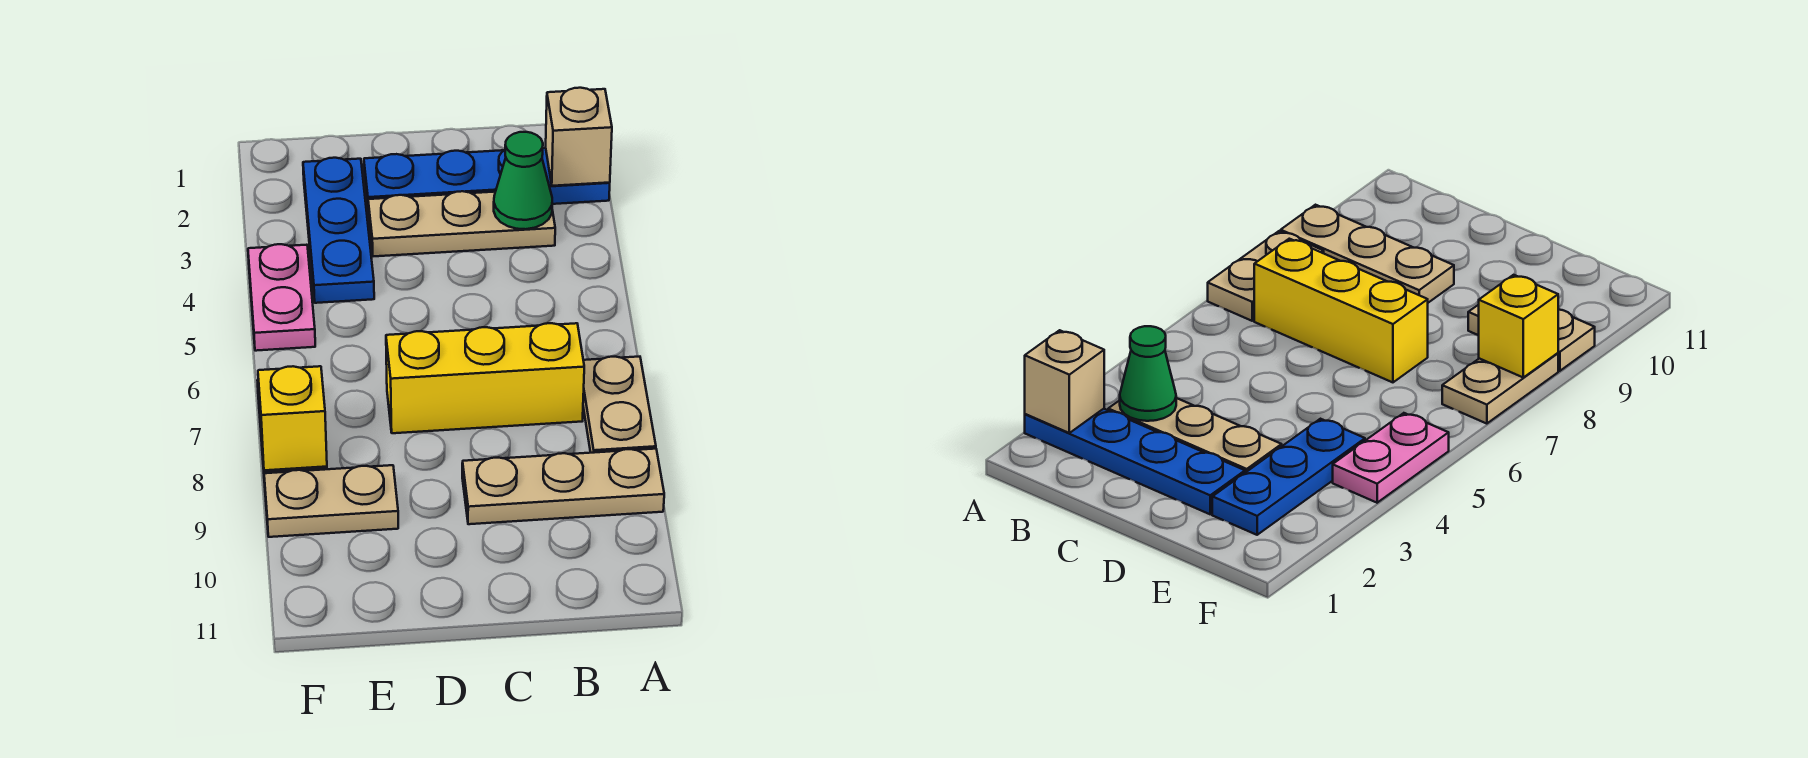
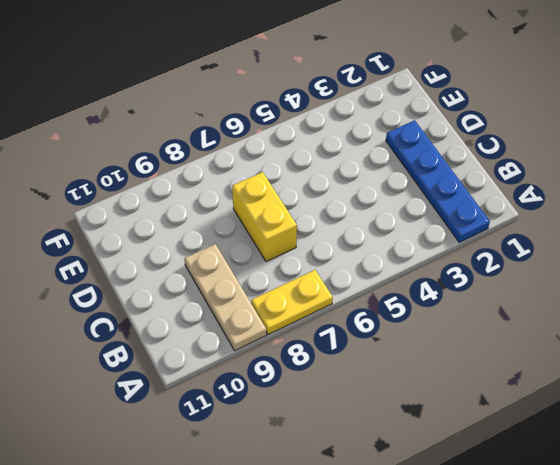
yellow 1x2 plate [251,270,333,335] -> tan 1x2 plate [583,357,656,453]
yellow 1x2 brick [232,172,297,262] -> yellow 1x3 brick [386,323,584,433]
none -> tan 1x3 plate [368,191,555,256]
none -> blue 1x3 plate [303,158,374,303]
none -> tan 1x2 plate [264,465,398,537]

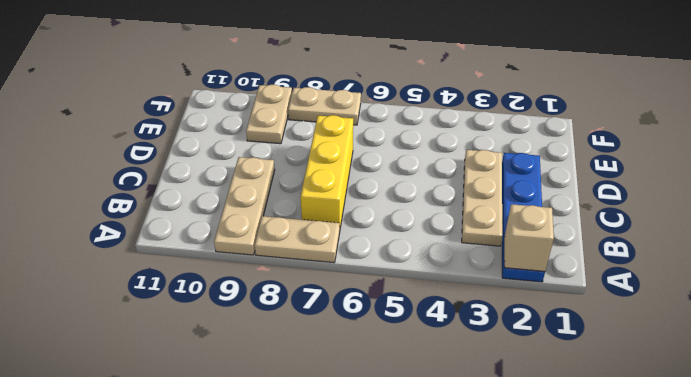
none -> blue 1x3 plate [303,158,374,303]
none -> pink 1x2 plate [248,244,315,351]
none -> green 1x1 cone [494,132,552,229]

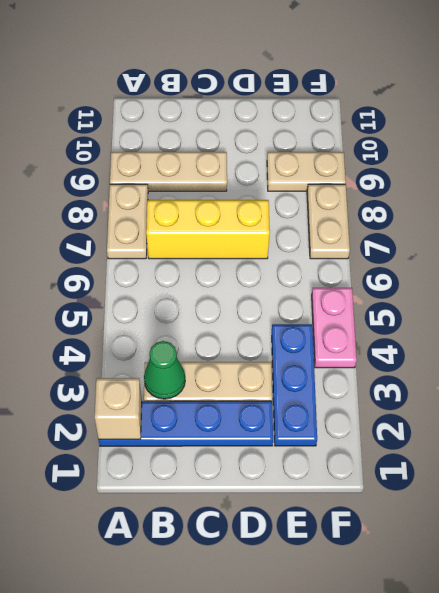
none -> yellow 1x1 brick [258,366,327,470]

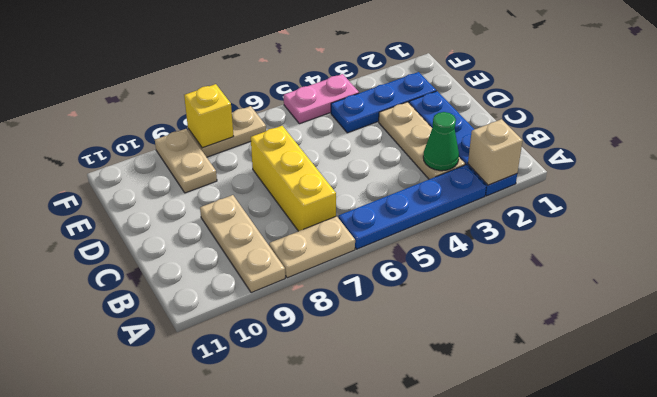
blue 1x4 plate [338,165,486,249] -> none

